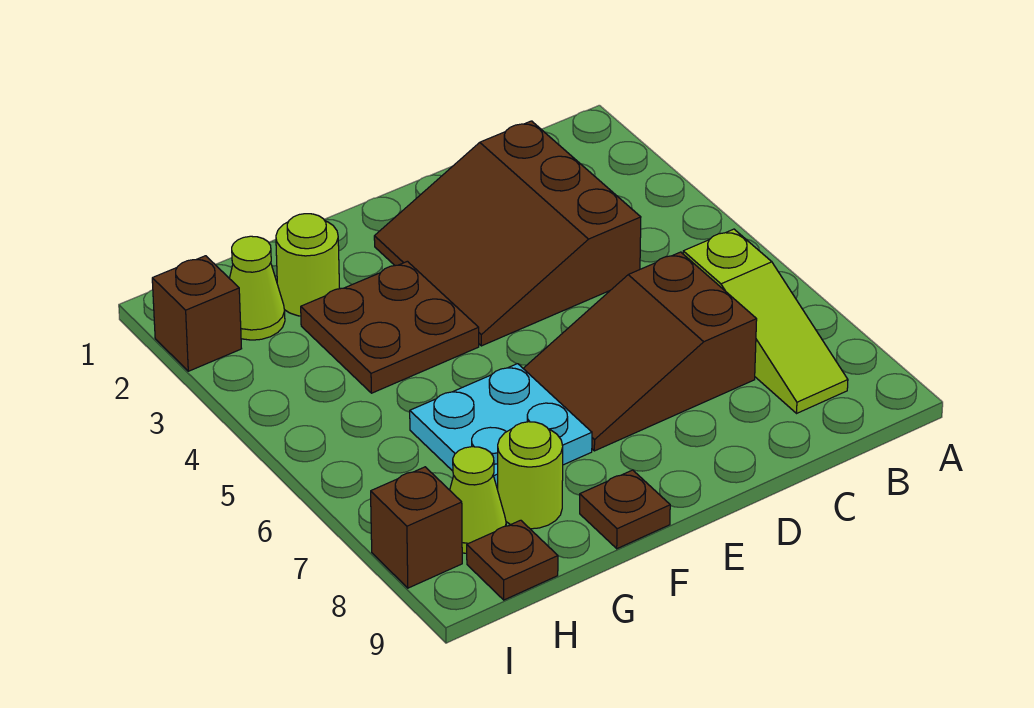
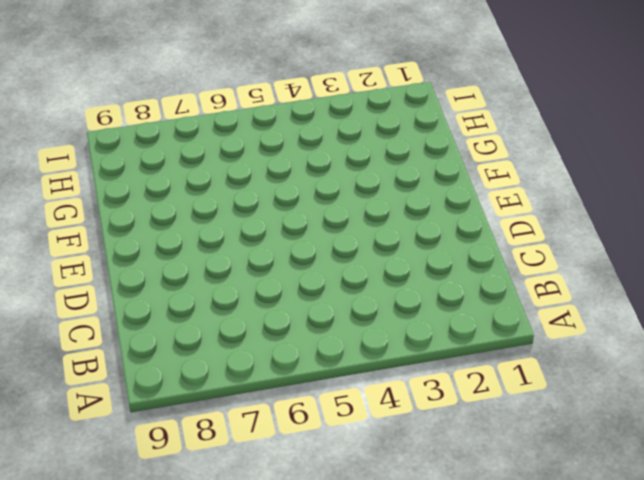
none -> lime 1x3 slope [683,229,848,413]
none -> brown 3x3 slope [374,121,641,346]
none -> brown 2x3 slope [523,252,757,451]

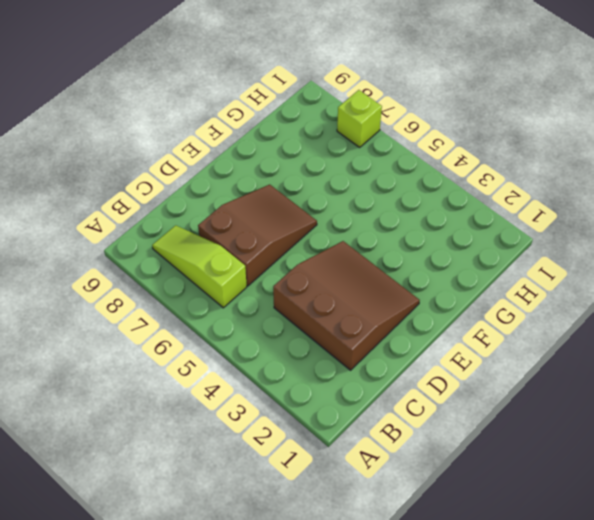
lime 1x1 brick [337,90,382,147] -> none
none -> brown 2x2 plate [301,261,479,393]
none -> cyan 2x2 plate [410,364,592,490]
none -> brown 1x1 plate [580,470,670,549]

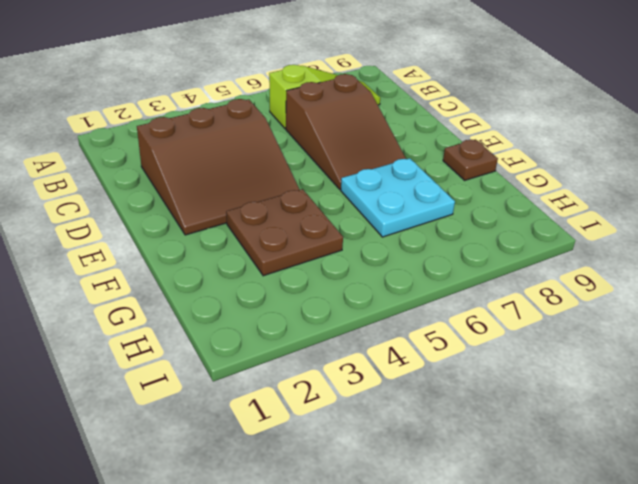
none -> lime 1x1 round brick [276,214,340,316]
none -> lime 1x1 round brick [498,422,563,529]
none -> lime 1x1 cone [229,236,285,340]

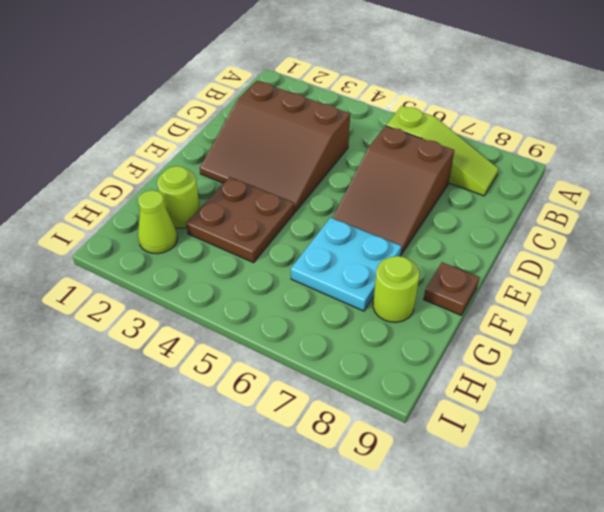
none -> lime 1x1 cone [450,447,506,553]
none -> brown 1x1 plate [467,520,558,600]
none -> brown 1x1 brick [152,256,242,371]

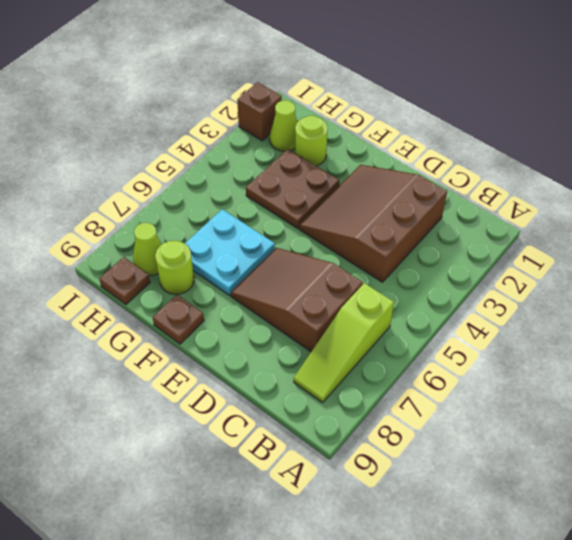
none -> brown 1x1 brick [371,467,462,588]

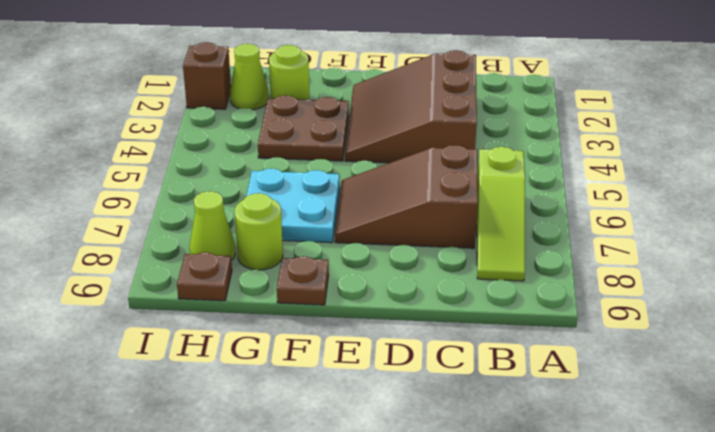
none -> brown 1x1 brick [371,467,462,588]

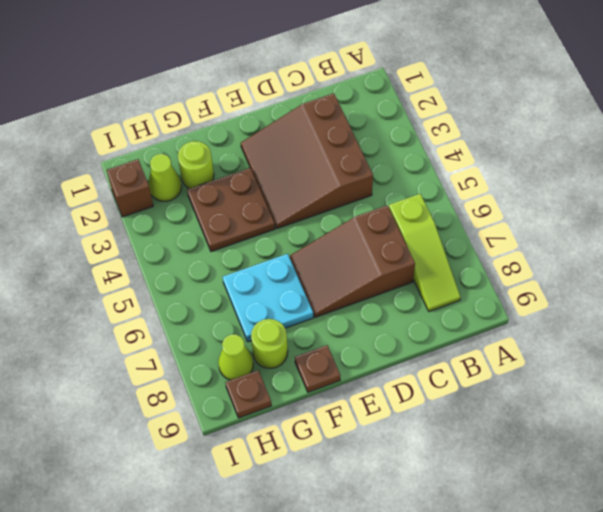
none -> brown 1x1 brick [371,467,462,588]

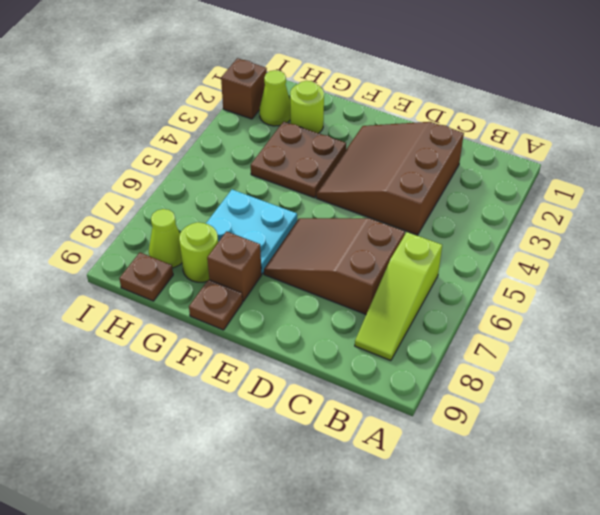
brown 1x1 brick [207,231,261,301] -> brown 1x1 brick moved to [371,467,462,588]

